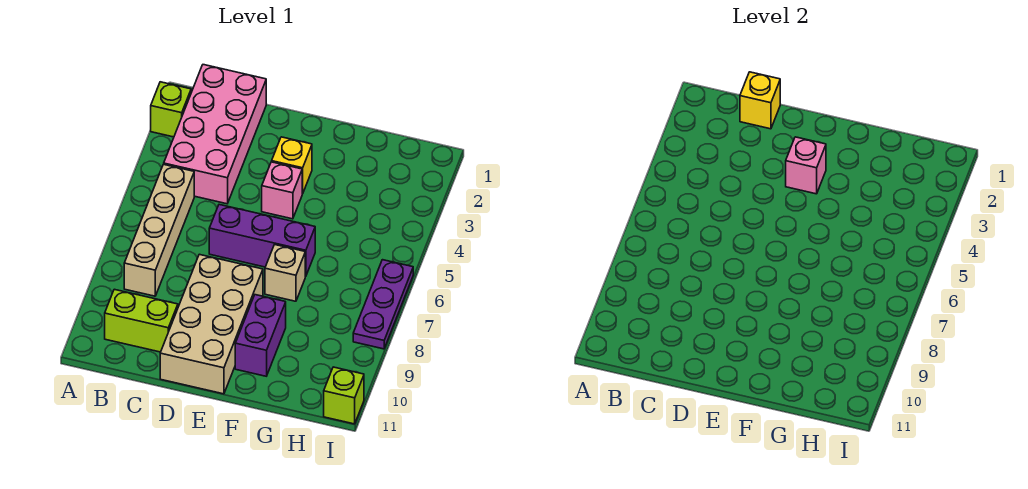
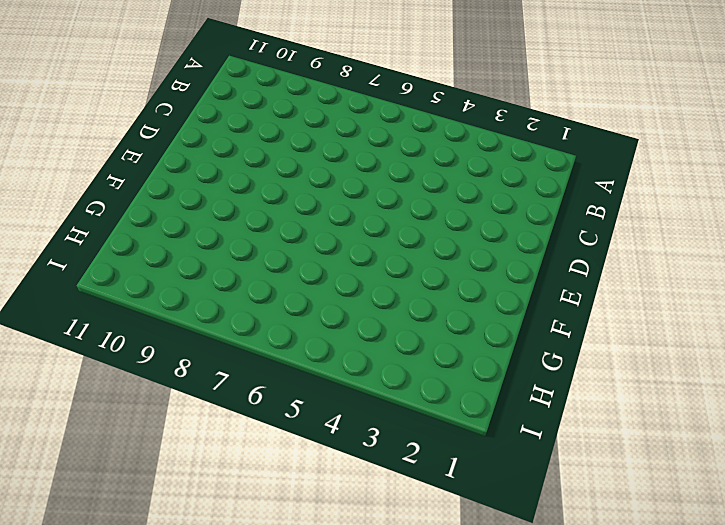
none -> lime 1x1 brick [151,82,191,137]
none -> pink 2x4 brick [164,65,266,204]
none -> tan 1x4 brick [124,164,194,296]

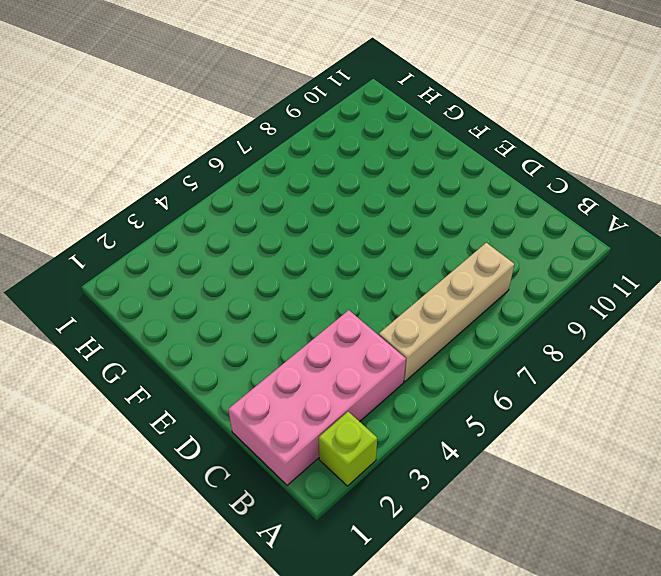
none -> lime 1x2 brick [105,289,178,352]
none -> purple 1x3 brick [209,205,315,276]
none -> tan 2x4 brick [160,254,263,394]

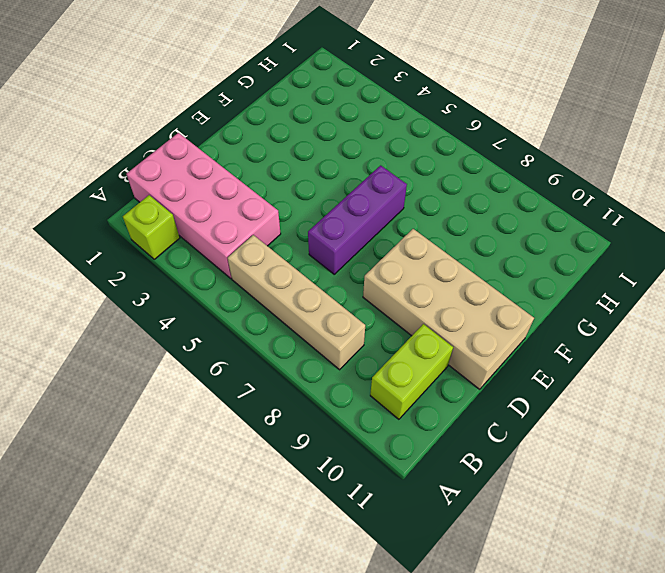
none -> yellow 1x1 brick [272,137,312,194]
none -> pink 1x1 brick [262,162,302,219]
none -> tan 1x1 brick [265,245,305,301]

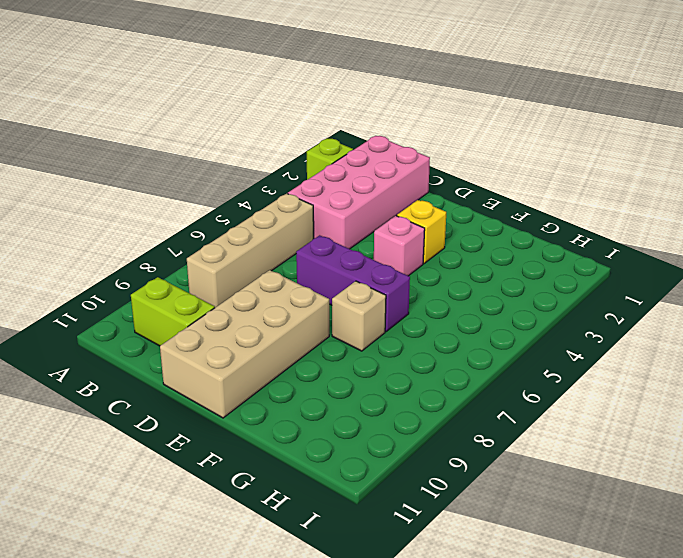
none -> purple 1x2 brick [235,295,286,376]
none -> purple 1x3 plate [353,260,413,349]
none -> lime 1x1 brick [324,367,364,424]

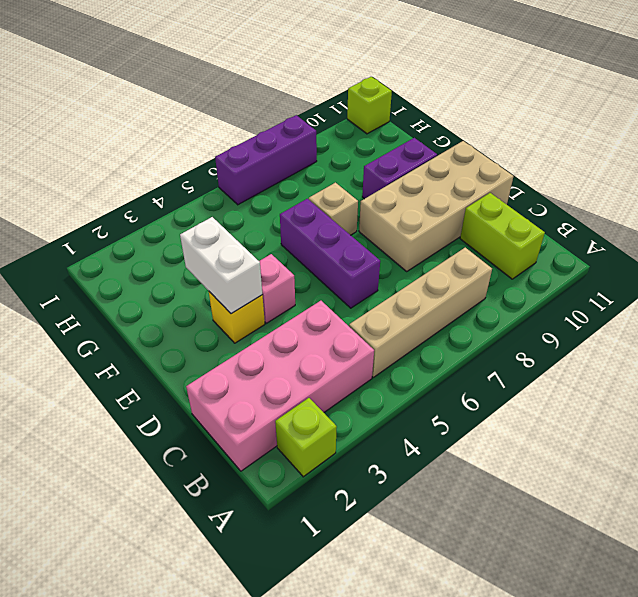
white 1x2 brick [180,217,262,314] -> pink 1x1 brick [786,137,826,194]
purple 1x3 brick [215,115,317,205] -> purple 1x3 plate [353,260,413,349]
none -> yellow 1x1 brick [740,72,780,129]

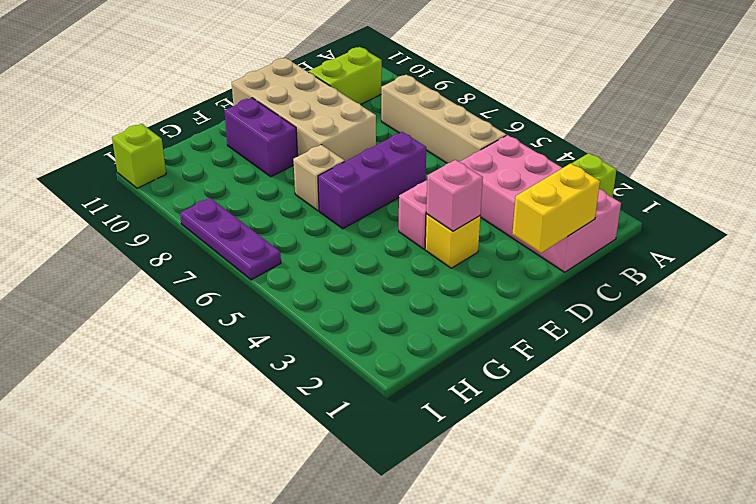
yellow 1x2 brick [512,164,600,253] -> yellow 1x1 brick [740,72,780,129]

